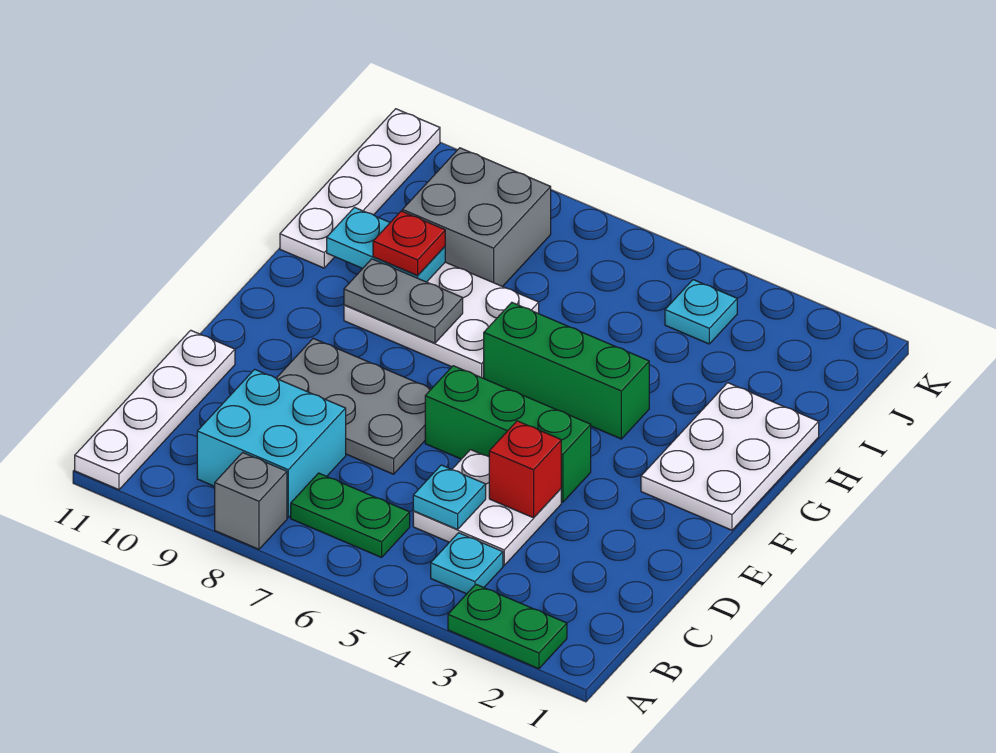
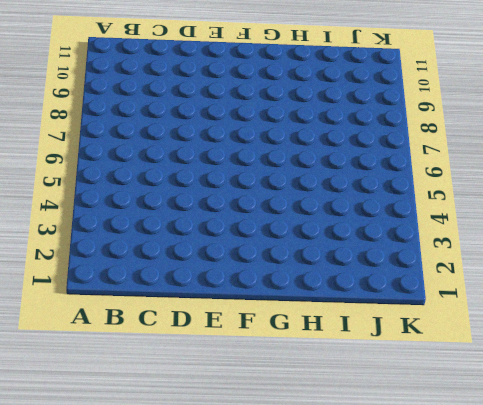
none -> green 1x2 plate [448,585,567,669]
none -> grey 1x1 brick [215,453,287,549]
none -> white 1x4 plate [75,330,235,490]

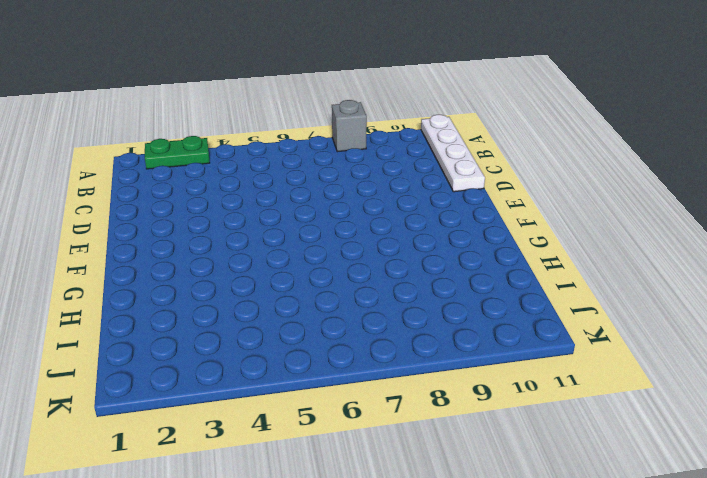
none -> cyan 1x1 plate [431,533,503,594]
none -> green 1x2 plate [291,473,410,557]
none -> cyan 2x2 brick [197,369,346,518]

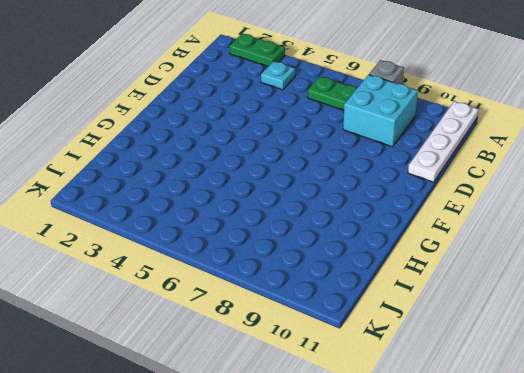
none -> white 2x2 plate [413,450,561,565]
none -> grey 2x3 plate [276,338,431,474]
none -> green 1x3 brick [425,366,591,502]

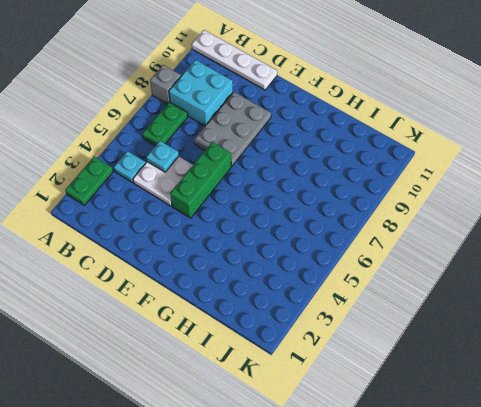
none -> white 2x3 plate [641,383,819,530]
none -> green 1x3 brick [484,303,649,439]
none -> white 2x3 plate [344,262,539,378]

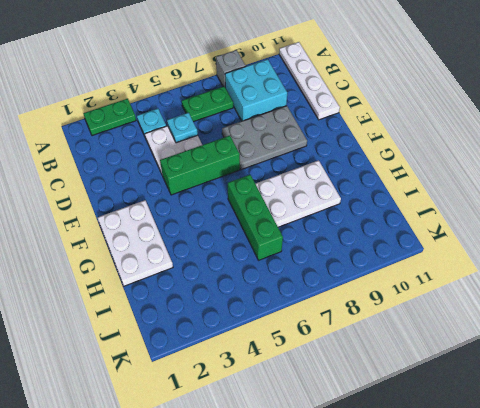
green 1x3 brick [228,175,283,260] -> green 1x3 brick turned to [484,303,649,439]
none -> white 1x4 plate [280,109,440,268]
none -> grey 2x2 brick [402,148,551,287]
none -> cyan 1x1 plate [665,280,737,344]

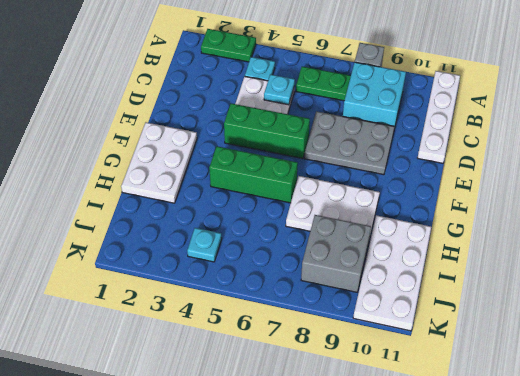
white 2x4 plate [353,215,431,331] -> white 1x4 plate [280,109,440,268]
none -> red 1x1 brick [489,421,561,518]
none -> grey 1x2 plate [344,259,463,343]
none -> cyan 1x2 plate [327,207,445,282]

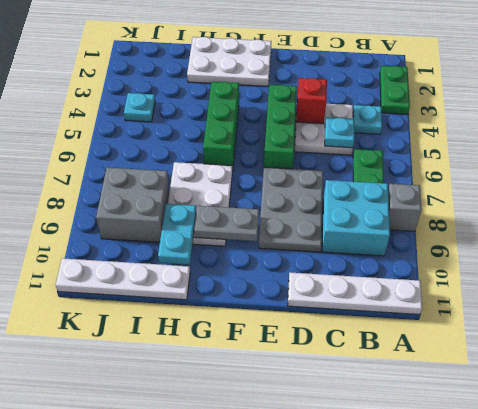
grey 1x2 plate [194,206,259,241] -> grey 1x2 plate turned to [344,259,463,343]
none -> red 1x1 plate [373,211,445,276]

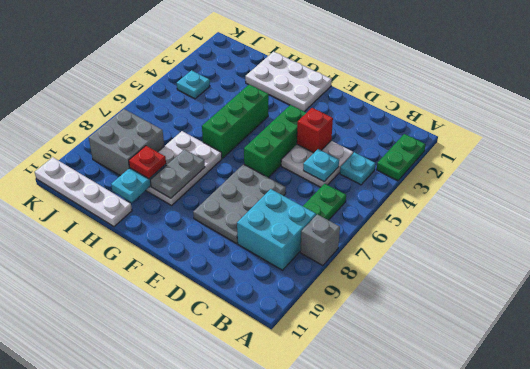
none -> white 1x4 plate [75,330,235,490]

